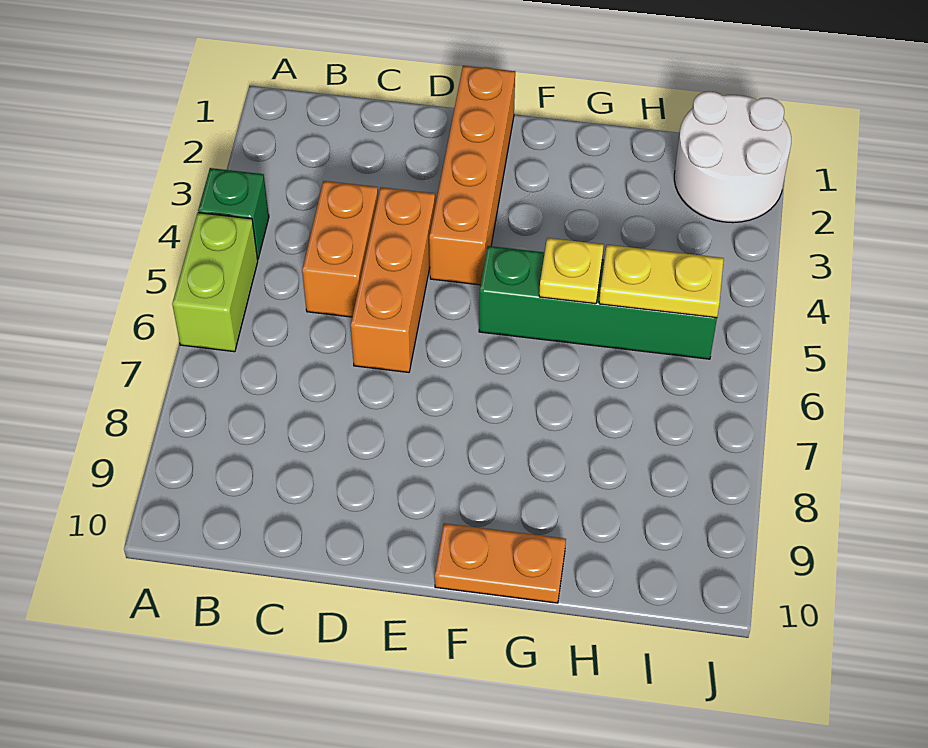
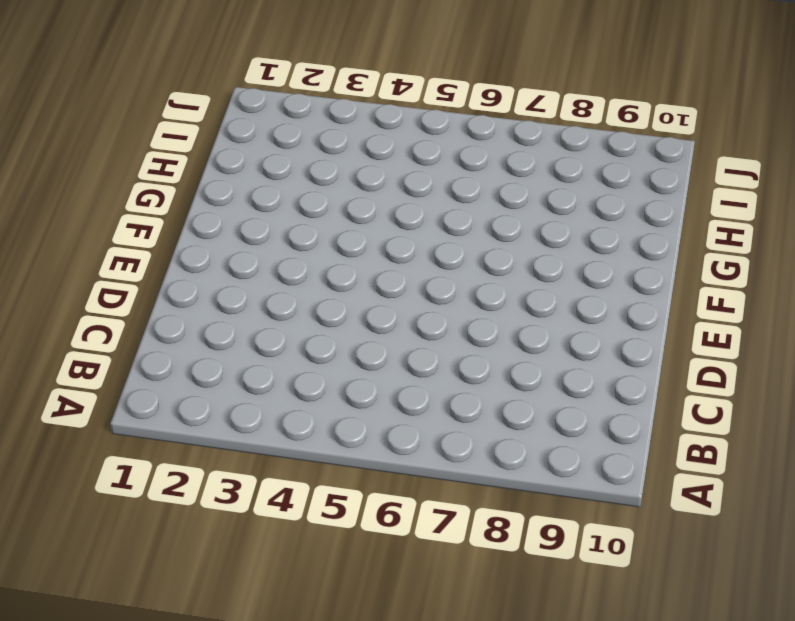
none -> green 1x1 brick [198,168,269,259]
none -> lime 1x2 brick [172,213,258,352]

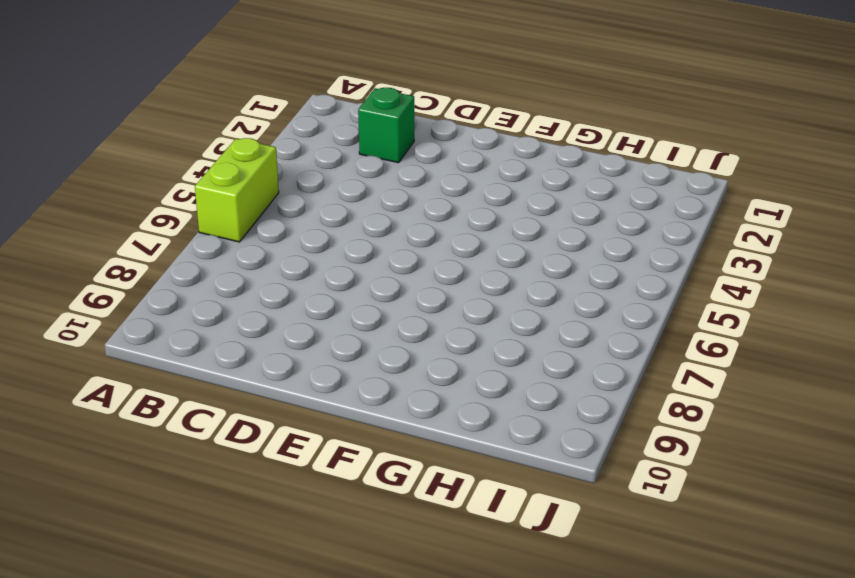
green 1x1 brick [358,88,414,163] -> green 1x1 brick moved to [198,168,269,259]
none -> orange 1x2 brick [302,181,378,317]
none -> orange 1x3 brick [351,187,435,372]

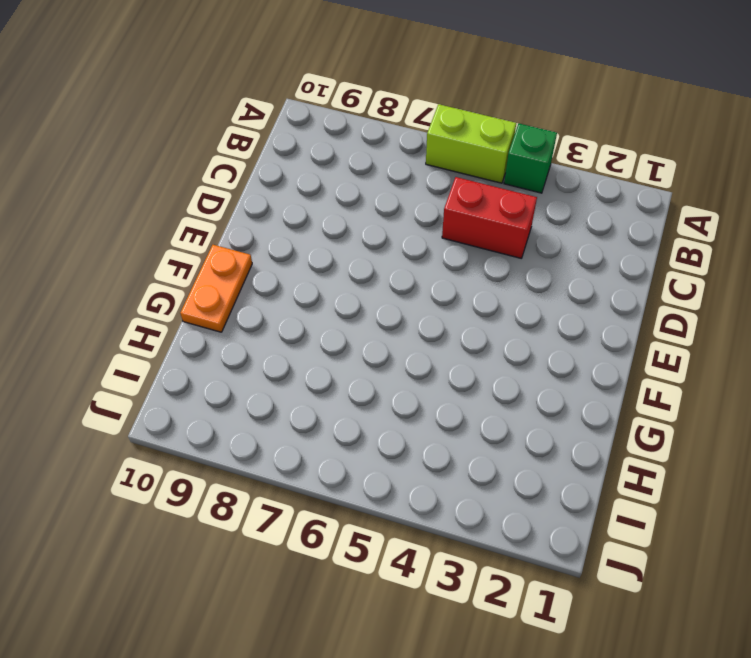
red 1x2 brick [442,177,537,258] -> orange 1x2 brick [302,181,378,317]
none -> orange 1x3 brick [351,187,435,372]
none -> orange 1x4 brick [429,66,515,285]

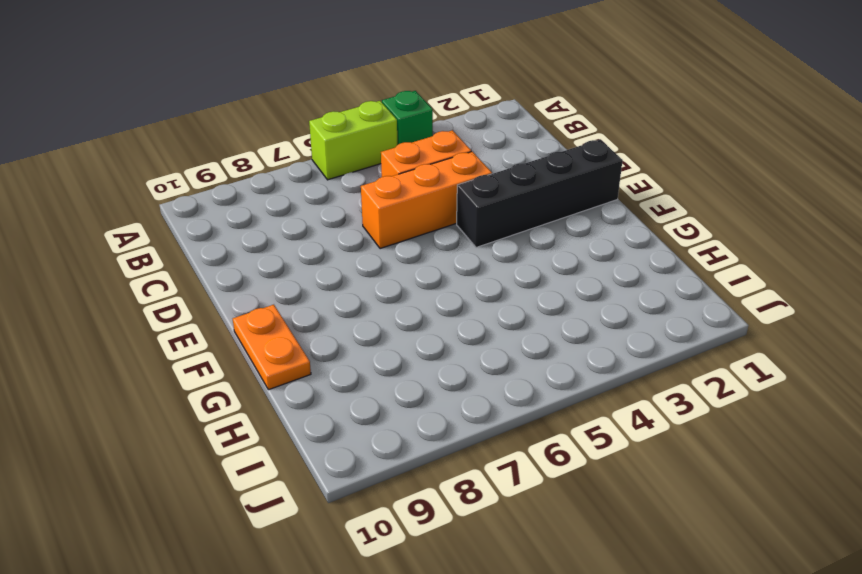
black 1x4 brick [457,139,623,248] -> orange 1x4 brick [429,66,515,285]
none -> green 1x4 brick [479,246,717,359]
none -> white 2x2 round brick [674,91,791,223]

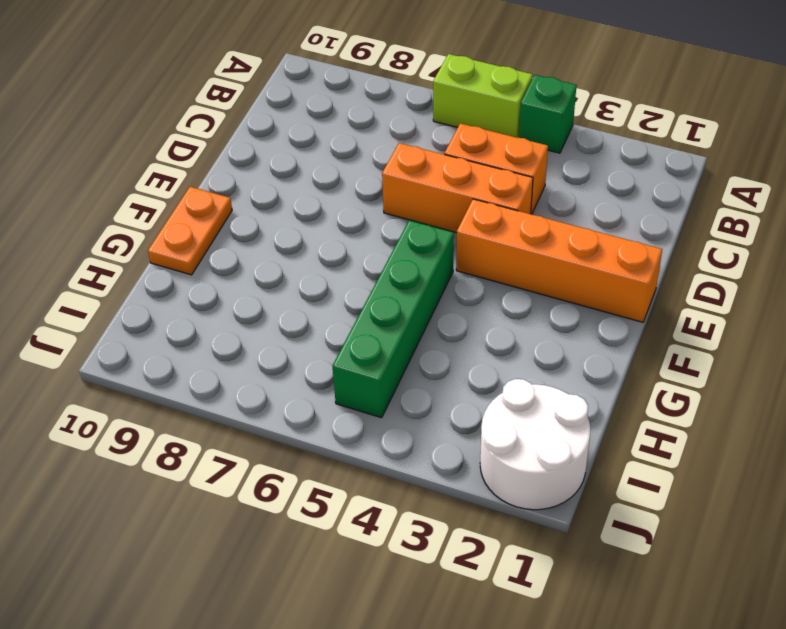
none -> yellow 1x1 plate [539,238,604,304]
none -> yellow 1x2 plate [599,245,724,318]

